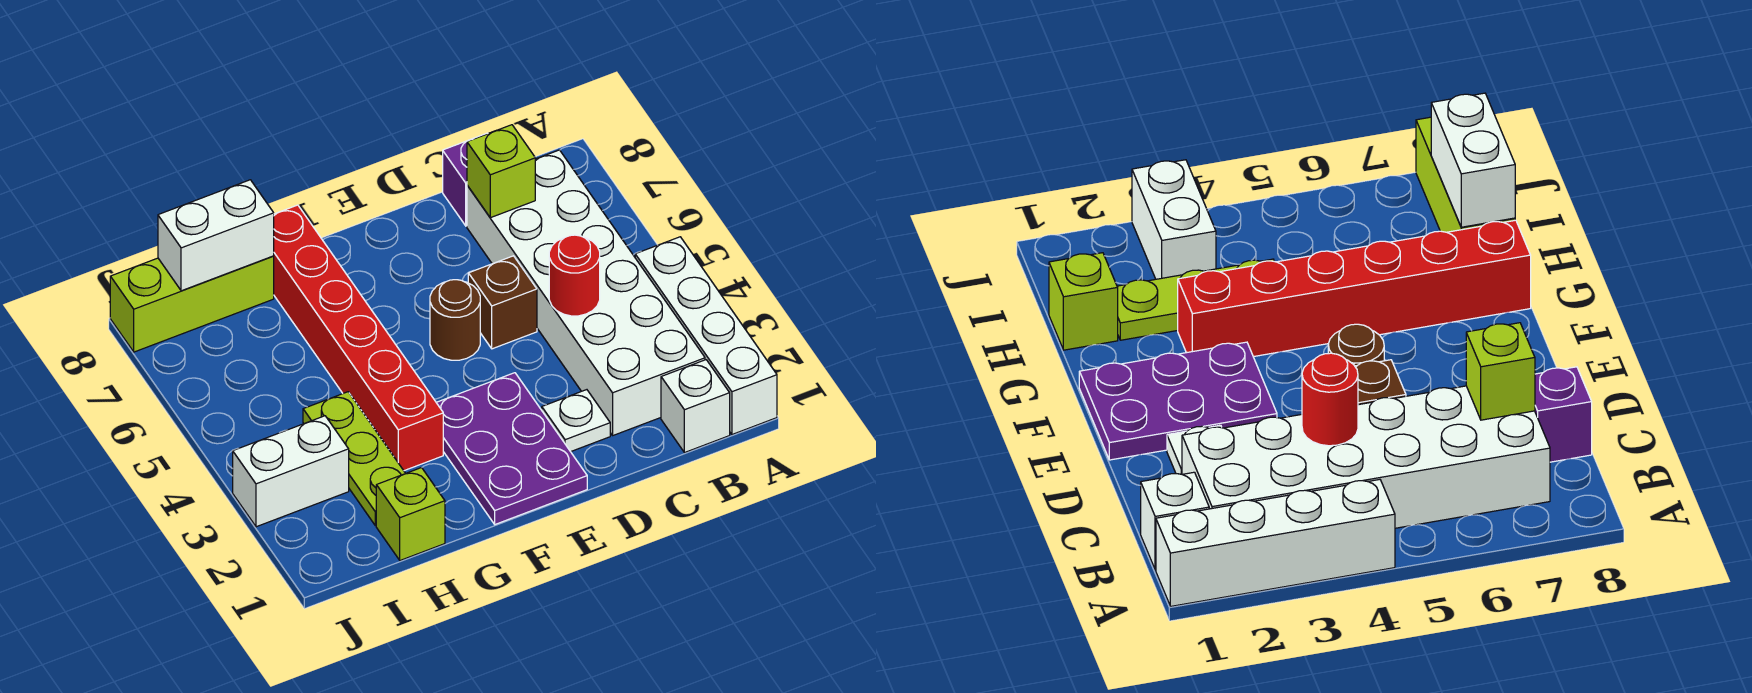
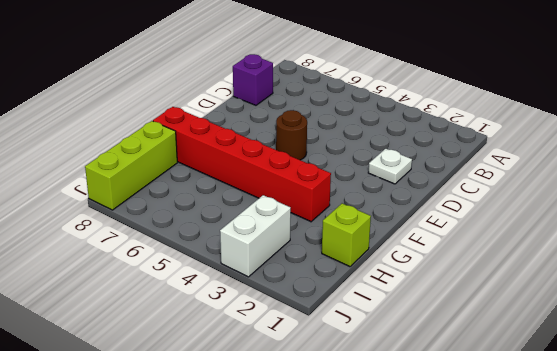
none -> white 1x4 brick [635,237,777,435]
none -> white 1x1 brick [661,360,730,453]
none -> white 2x6 brick [467,150,705,435]

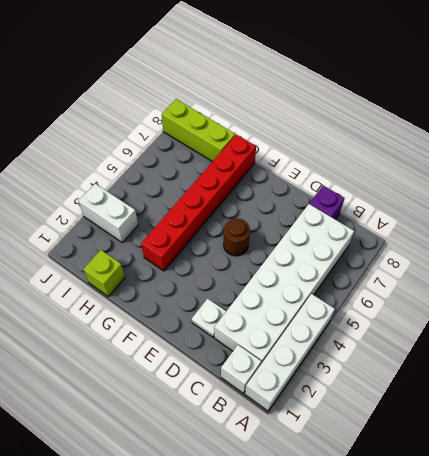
none -> brown 1x1 brick [468,256,537,349]
none -> purple 2x3 plate [436,373,587,524]
none -> lime 1x3 plate [303,392,406,526]

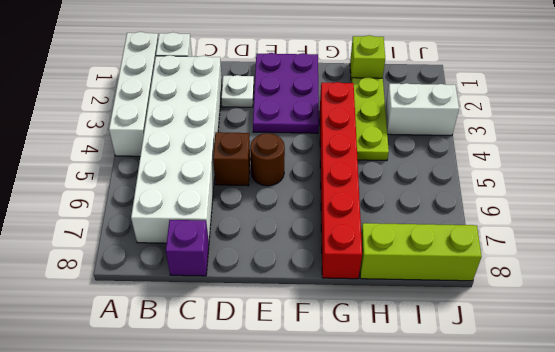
none -> red 1x1 round brick [549,235,600,316]
none -> lime 1x1 brick [467,125,535,218]
none -> white 1x2 brick [158,180,274,291]

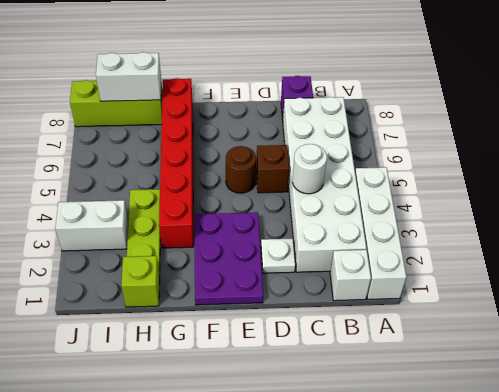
white 1x1 round brick [292,144,327,194] -> red 1x1 round brick [549,235,600,316]
none -> lime 1x1 brick [467,125,535,218]

